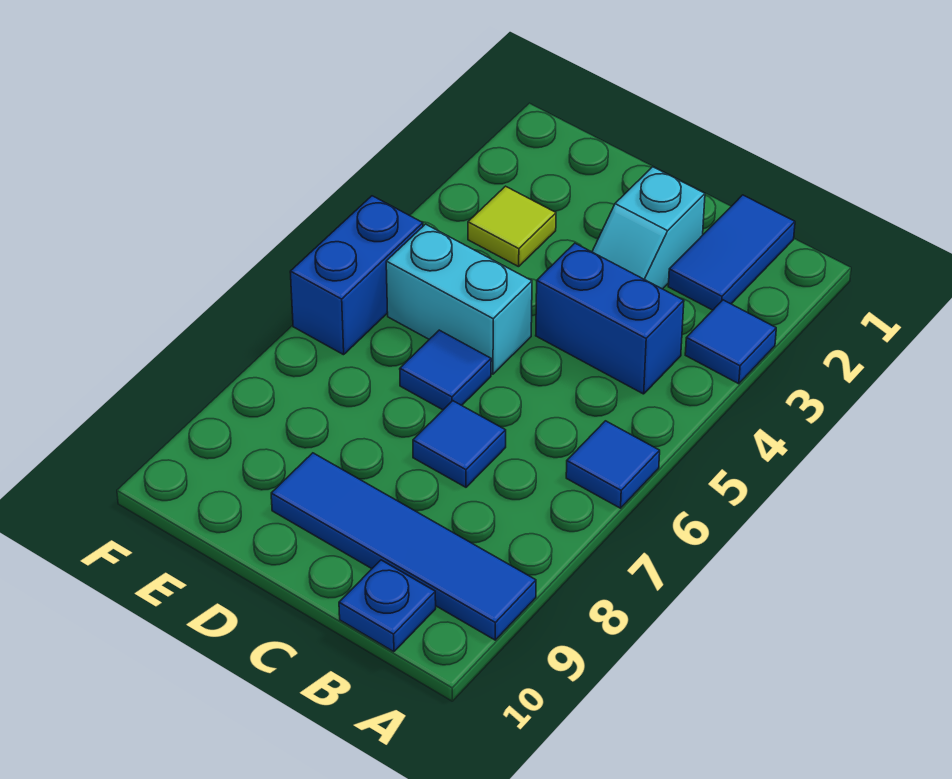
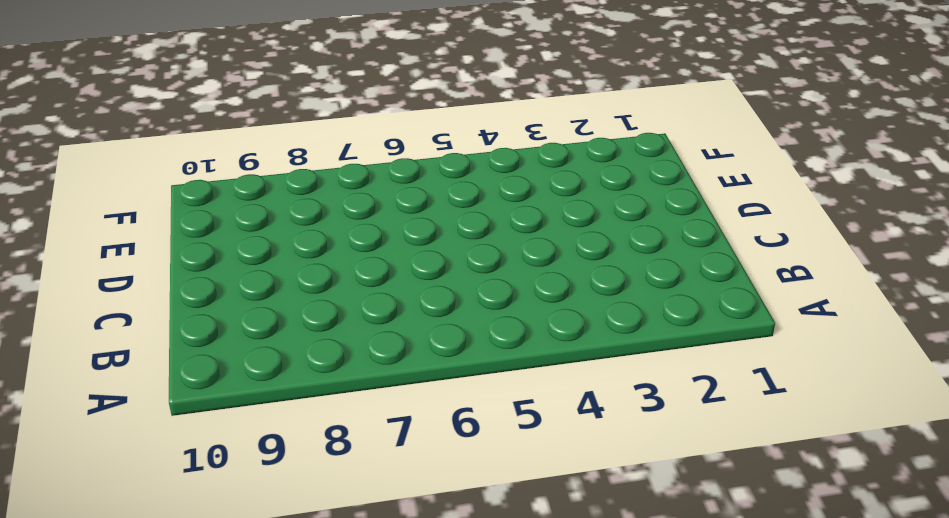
none -> blue 1x1 tile [685,300,776,384]
none -> blue 1x1 tile [566,421,660,508]
none -> blue 1x4 tile [271,453,536,640]

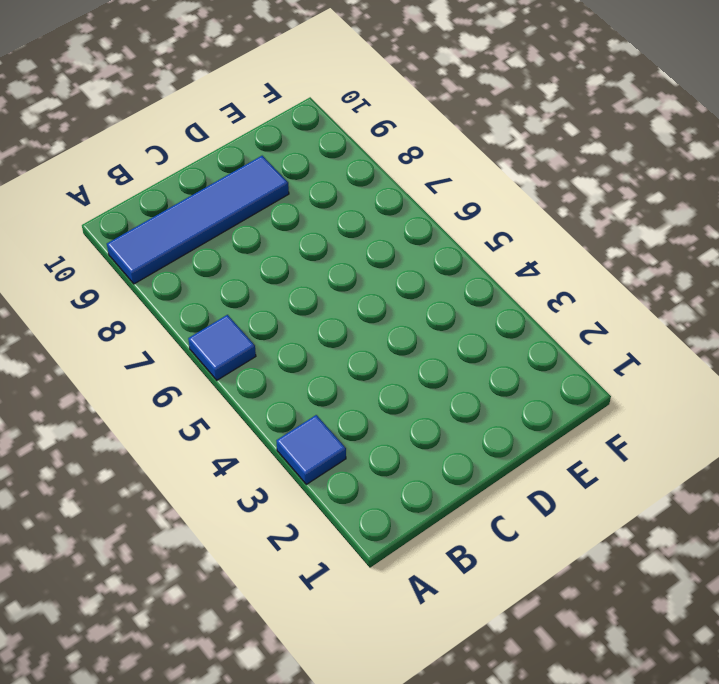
none -> blue 1x2 tile [668,195,795,310]
none -> blue 1x2 brick [536,243,684,394]
none -> blue 1x1 plate [339,560,436,652]

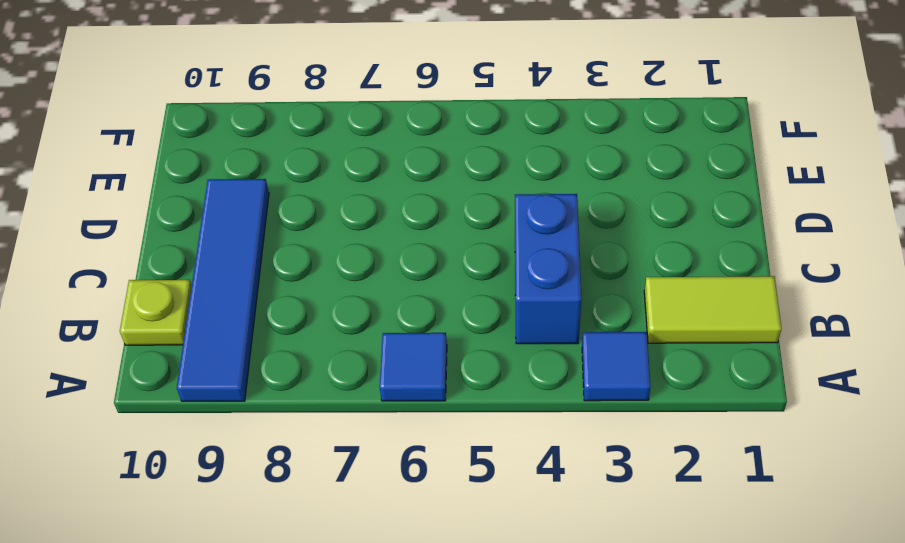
lime 1x2 tile [644,276,782,343] -> blue 1x2 tile [668,195,795,310]
lime 1x1 plate [120,280,192,345] -> blue 1x1 plate [339,560,436,652]
none -> cyan 1x2 slope [592,167,705,289]
none -> blue 1x1 tile [413,401,506,487]
none -> cyan 1x2 brick [386,224,532,374]

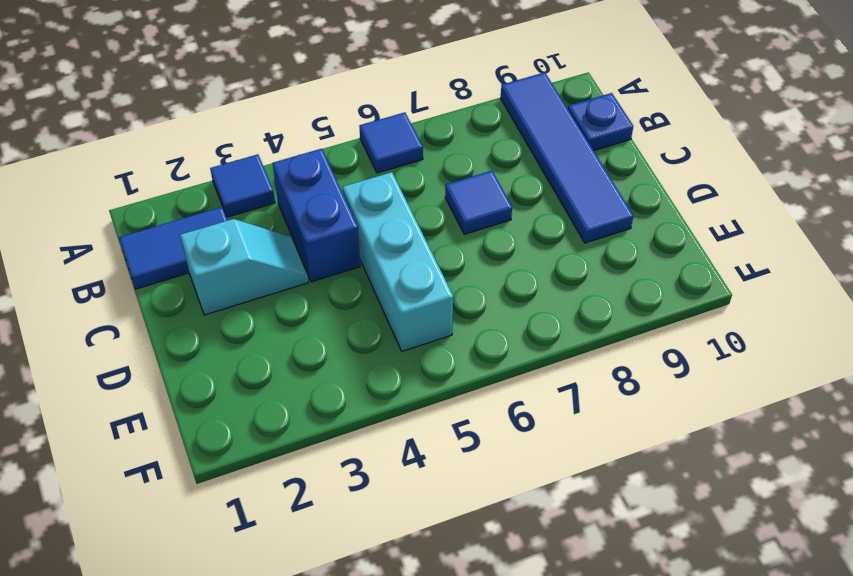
cyan 1x3 brick [343,172,453,351] -> cyan 1x2 brick [386,224,532,374]
none -> blue 1x1 tile [400,330,491,410]
none -> lime 1x1 tile [468,186,556,267]
none -> blue 1x2 brick [290,196,423,355]

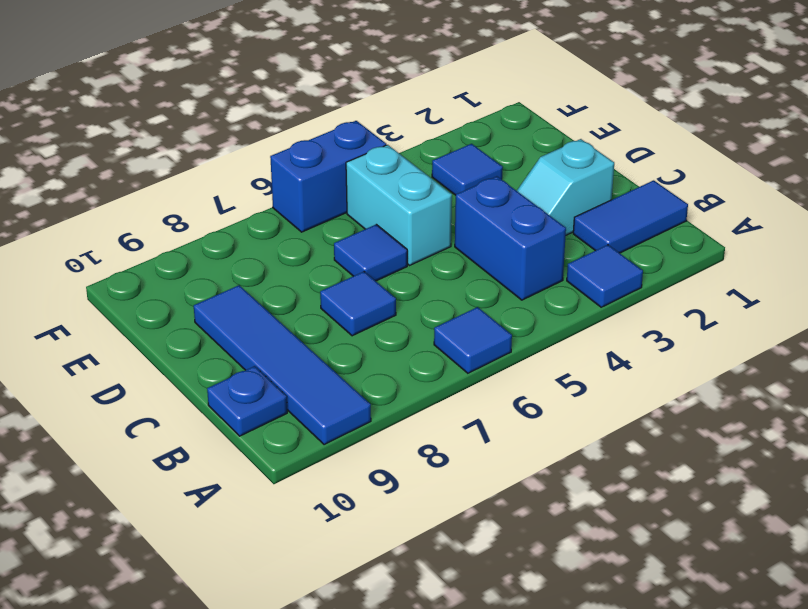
blue 1x1 tile [432,144,503,195] -> lime 1x1 tile [468,186,556,267]

